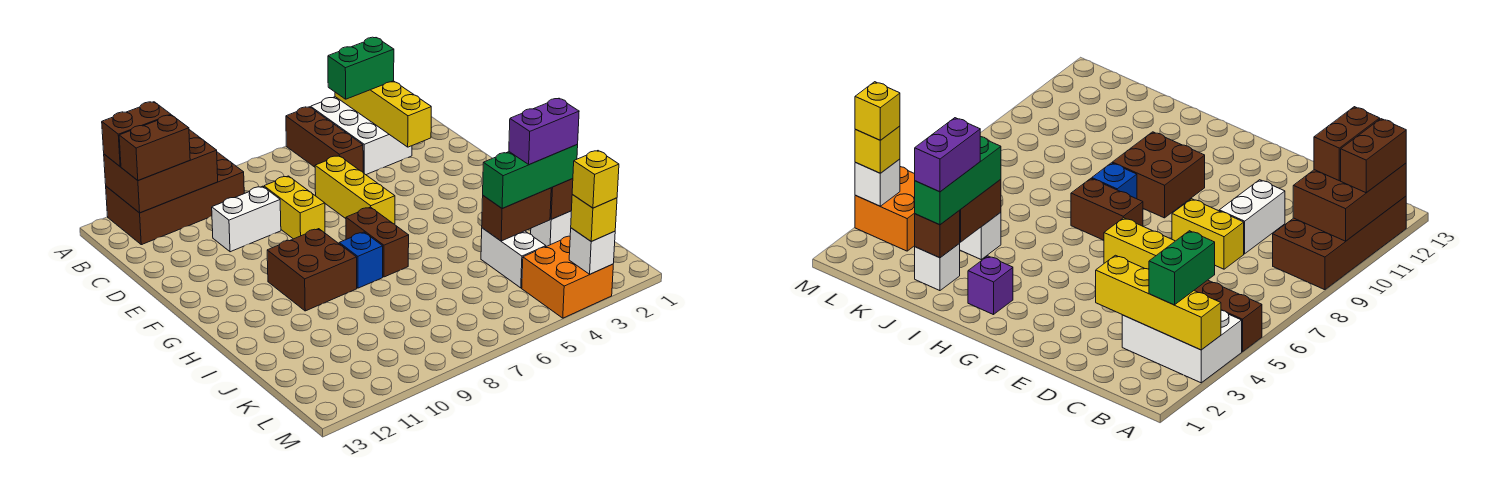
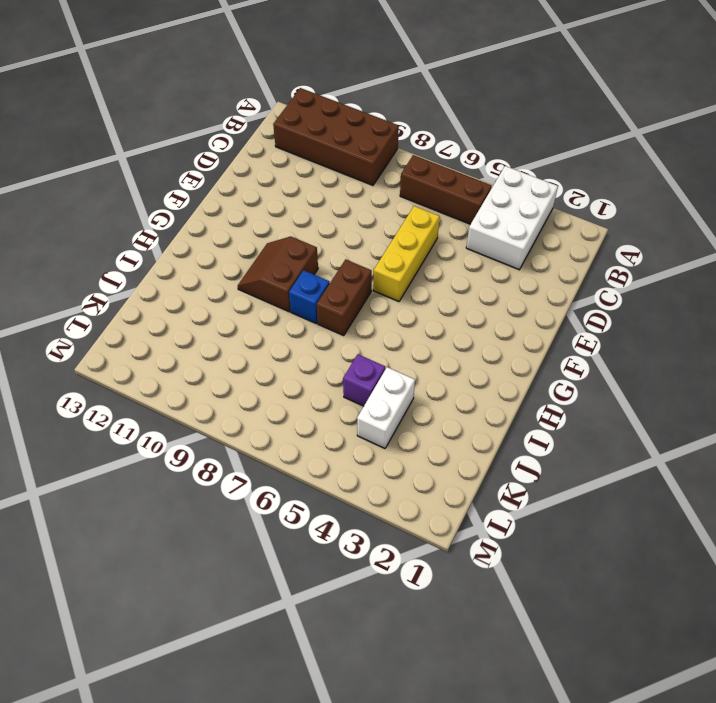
brown 1x3 brick [400,155,492,224] -> brown 1x3 brick turned to [286,107,363,172]
brown 2x2 slope [238,237,318,312] -> brown 2x2 brick [267,229,357,311]
purple 1x1 brick [343,354,385,406] -> purple 1x1 brick moved to [968,256,1013,315]
none -> yellow 1x2 brick [264,176,325,239]
none -> white 1x2 brick [212,186,281,252]
none -> white 1x1 brick [531,211,571,247]

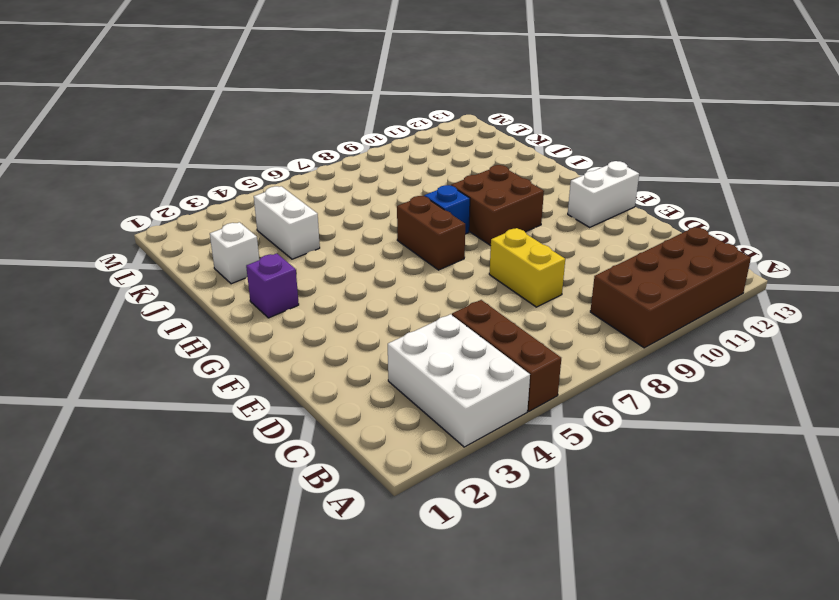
white 1x2 brick [568,161,639,227] -> white 1x2 brick moved to [212,186,281,252]
none -> yellow 1x3 brick [315,156,395,224]
none -> orange 2x2 brick [522,236,613,318]
none -> yellow 1x4 brick [335,81,431,147]

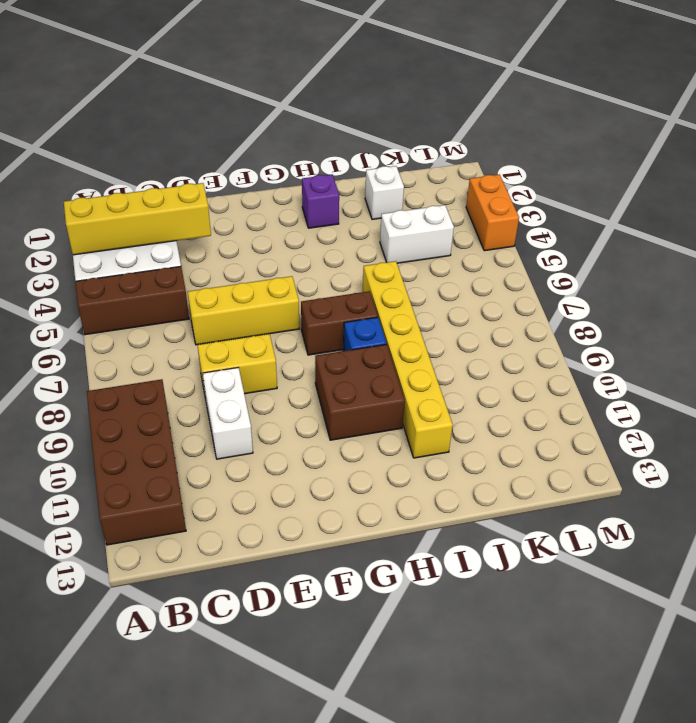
yellow 1x6 brick [363,261,453,458] -> none
orange 1x2 brick [466,174,519,251] -> orange 2x2 brick [522,236,613,318]
none -> brown 2x3 brick [104,130,218,213]
none -> brown 1x1 brick [550,179,573,219]
none -> brown 1x2 brick [482,188,551,241]

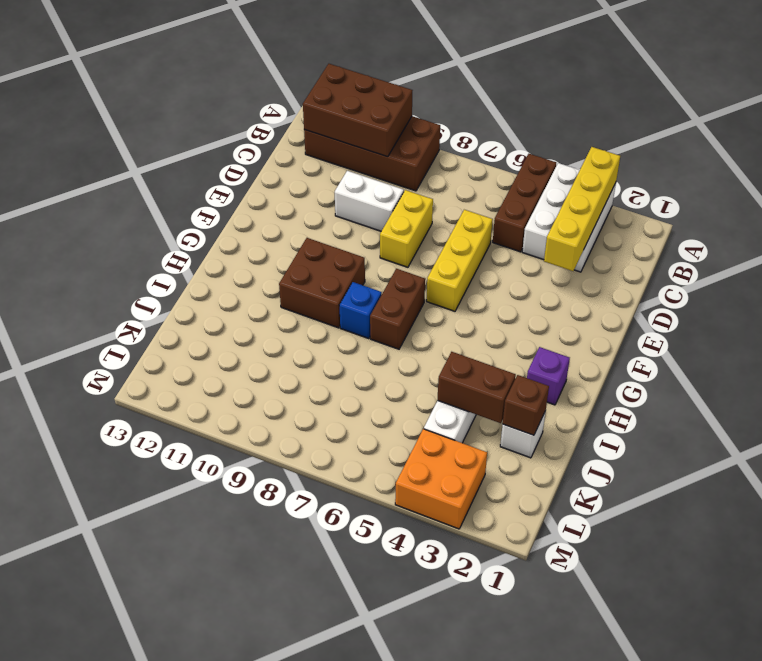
none -> white 1x1 brick [569,228,615,274]
none -> brown 1x2 brick [102,102,171,166]
none -> green 1x2 brick [328,37,394,99]

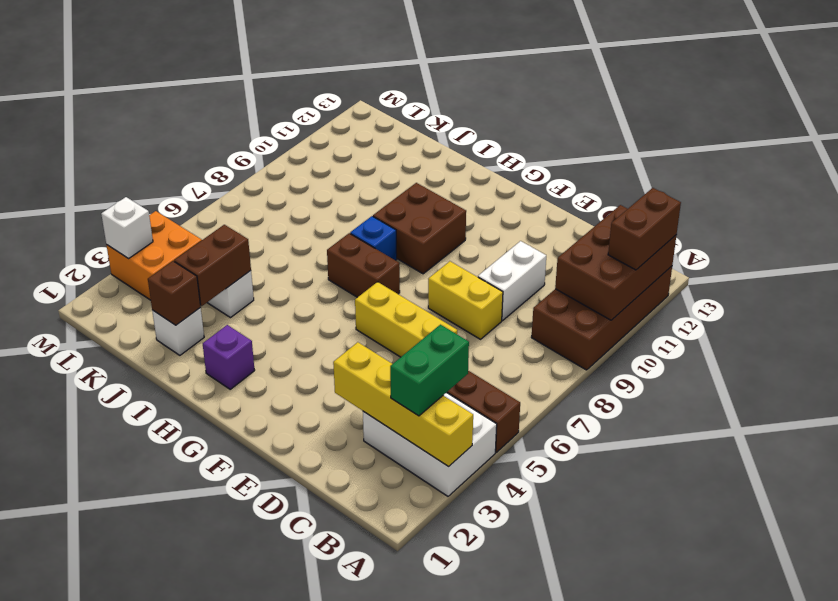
none -> brown 1x2 brick [119,115,190,180]
none -> green 1x3 brick [483,145,578,208]
none -> yellow 1x1 brick [571,195,617,241]

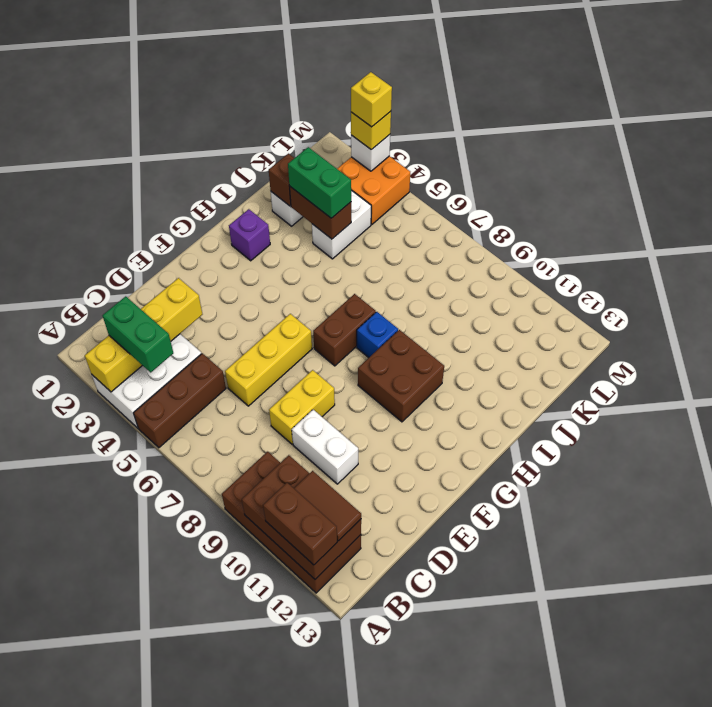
brown 1x2 tile [294,471,361,541] -> brown 1x2 brick [119,115,190,180]
green 1x2 brick [288,147,351,218] -> green 1x3 brick [483,145,578,208]
none -> purple 1x2 brick [509,99,579,165]

